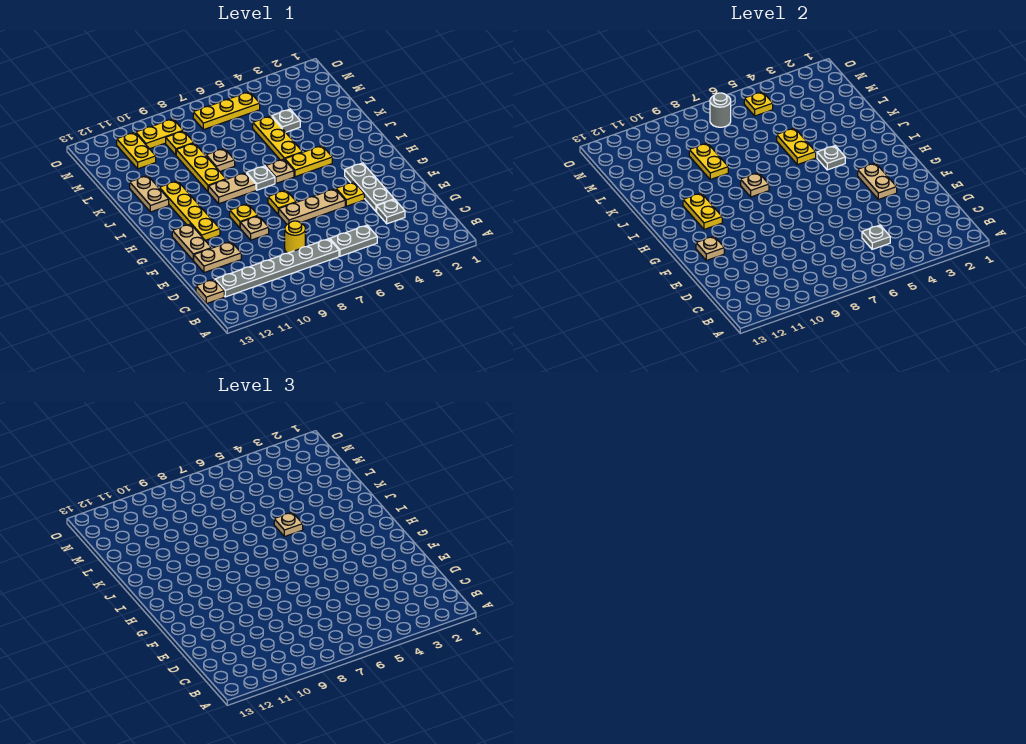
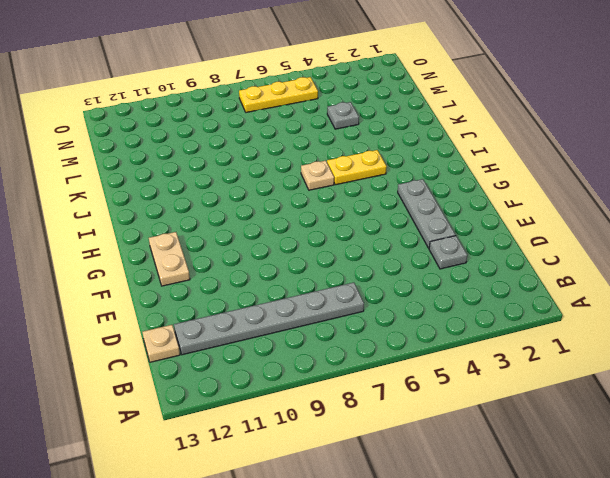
none -> grey 1x2 plate [330,225,377,256]
none -> yellow 1x1 round brick [285,221,305,253]
none -> tan 1x2 plate [193,242,241,273]
none -> yellow 1x1 plate [336,182,364,206]

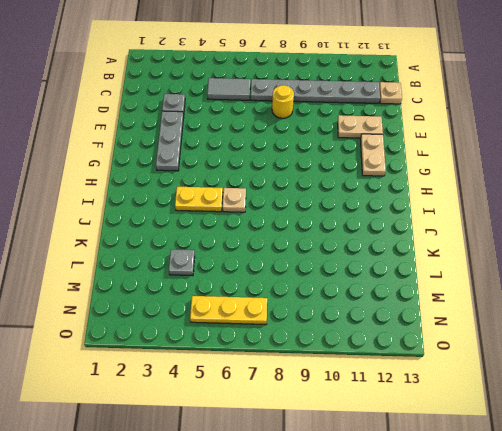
grey 1x2 tile [207,78,250,100] -> grey 1x2 plate [330,225,377,256]
none -> yellow 1x1 plate [336,182,364,206]
none -> tan 1x3 plate [278,189,345,224]
none -> tan 1x1 plate [240,216,269,240]
none -> yellow 1x1 plate [268,190,296,214]

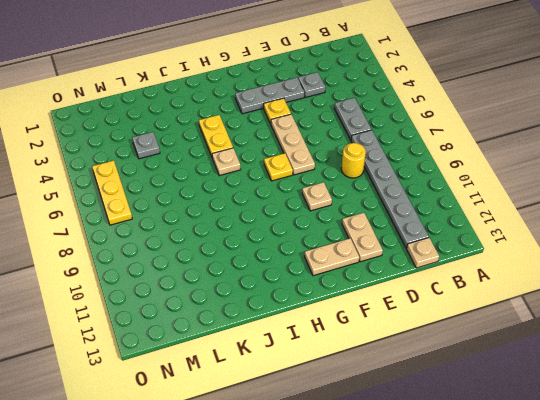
none -> yellow 1x1 plate [230,204,258,228]
none -> yellow 1x4 plate [159,181,220,240]
none -> grey 1x1 plate [247,166,275,190]
none -> tan 1x2 plate [208,173,256,204]

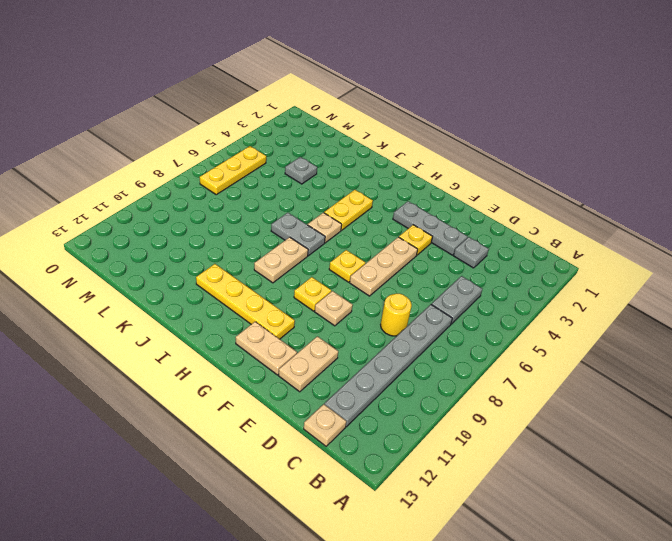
grey 1x2 plate [271,213,325,256] -> grey 1x1 plate [247,166,275,190]
none -> yellow 1x3 plate [253,116,302,160]
none -> yellow 1x3 plate [176,143,226,191]
none -> tan 1x2 plate [130,176,169,212]
none -> tan 1x1 plate [206,149,235,171]

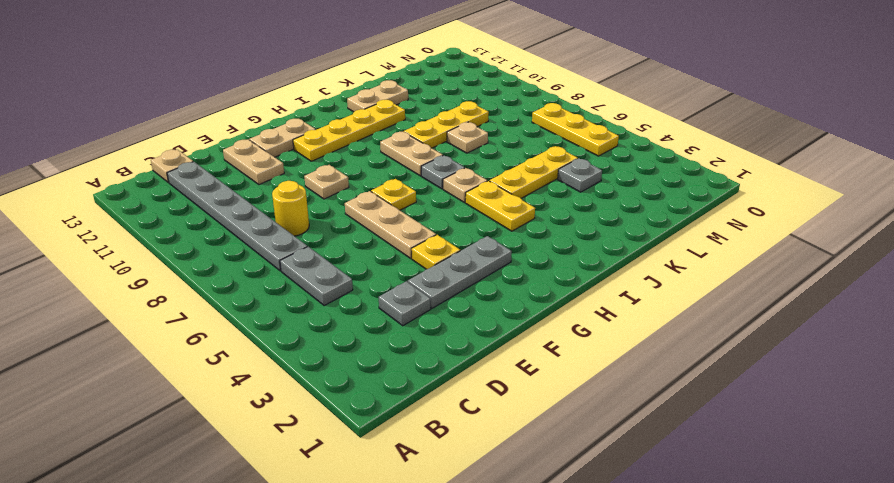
none -> yellow 1x1 plate [230,204,258,228]
none -> yellow 1x1 plate [166,131,194,155]
none -> yellow 1x2 plate [117,132,156,169]
none -> yellow 1x2 plate [136,119,183,149]

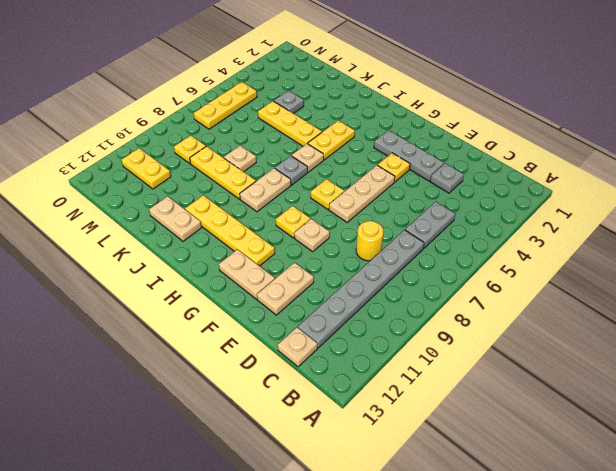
none -> yellow 1x2 plate [136,119,183,149]
none -> grey 1x1 plate [862,225,890,249]
none -> tan 1x2 plate [858,163,897,200]
none -> tan 1x1 plate [696,236,724,260]

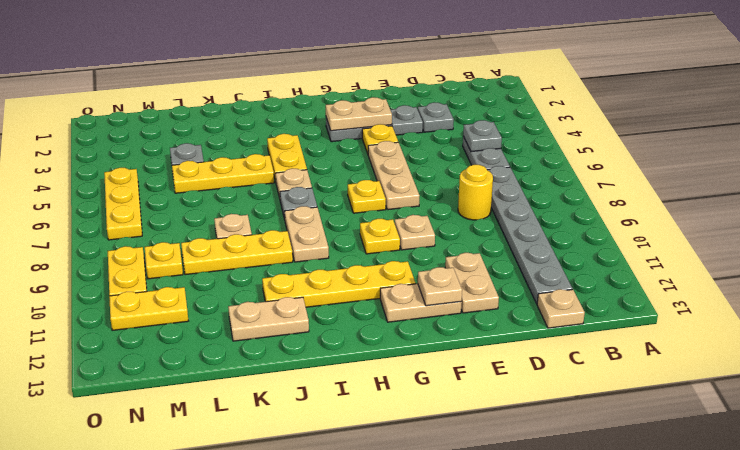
none -> yellow 1x2 plate [683,193,722,229]
none -> grey 1x1 plate [817,146,845,170]
none -> tan 1x1 plate [741,173,769,197]
none -> yellow 1x2 plate [777,128,816,165]

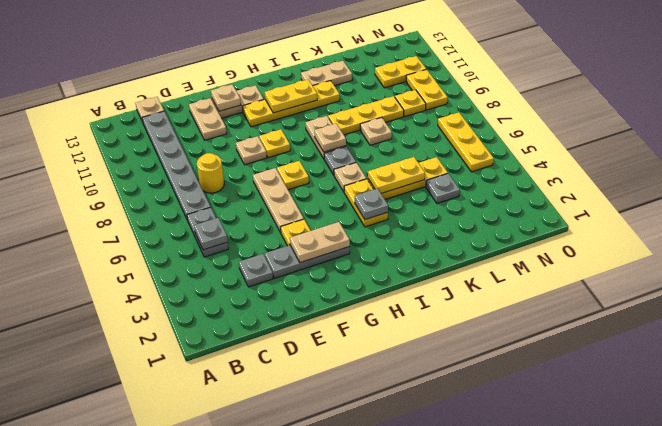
none -> yellow 1x2 plate [689,143,728,179]
none -> yellow 1x1 plate [744,92,773,116]
none -> grey 1x1 round brick [710,93,731,127]
none -> tan 1x1 plate [274,512,303,537]

